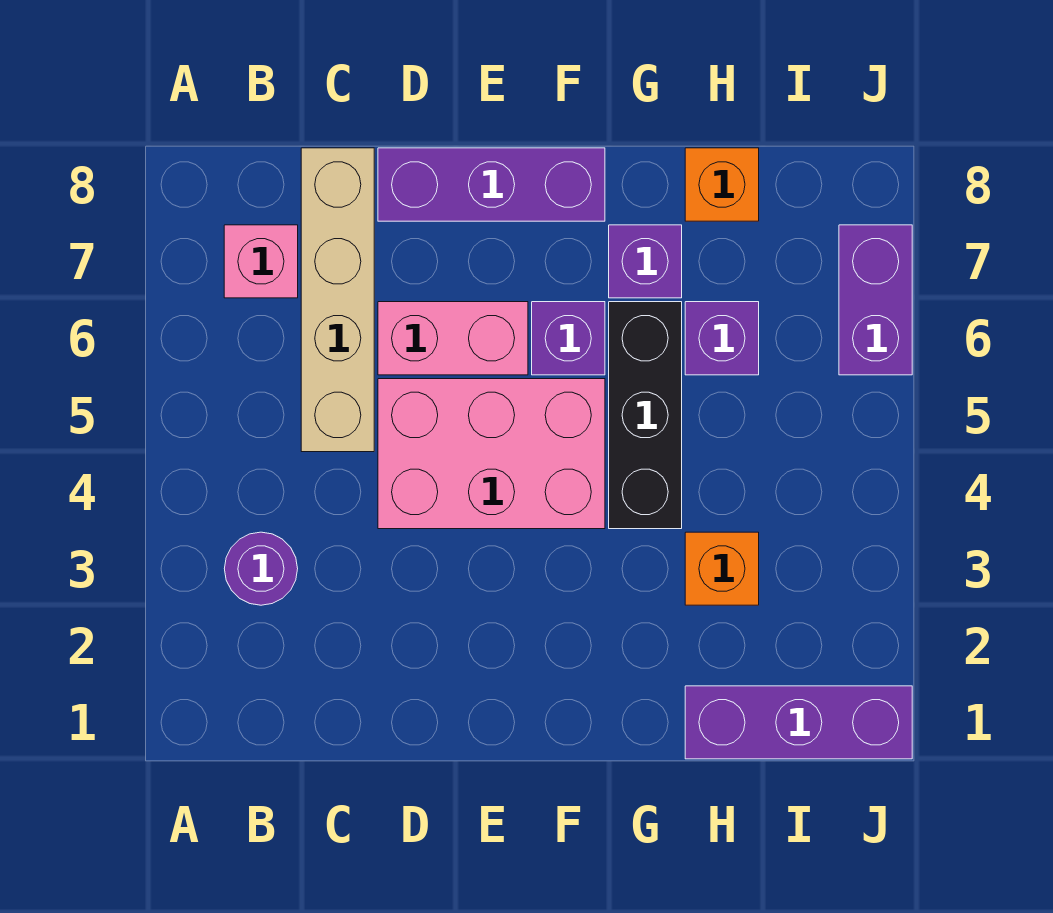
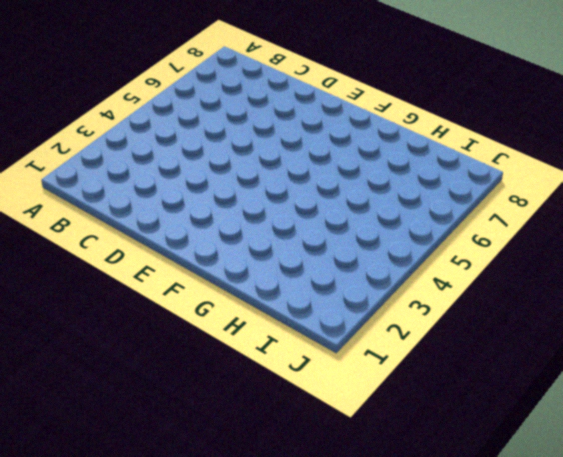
none -> purple 1x1 round brick [224,532,298,605]
none -> pink 1x1 brick [224,225,298,298]
none -> tan 1x4 brick [301,148,374,452]

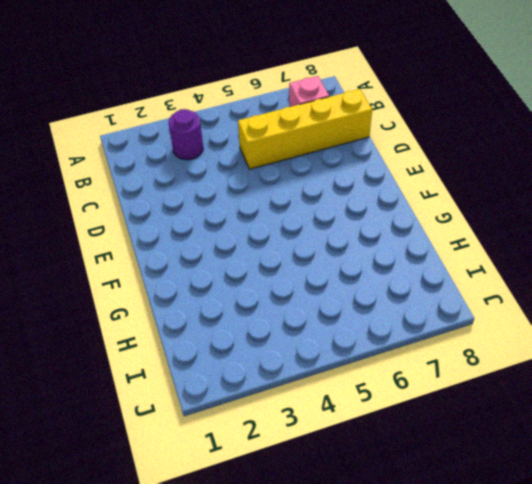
yellow 1x4 brick [238,89,372,169] -> tan 1x4 brick [301,148,374,452]
none -> pink 2x3 brick [378,379,605,529]
none -> pink 1x2 brick [378,302,528,375]
none -> purple 1x3 brick [378,148,605,221]

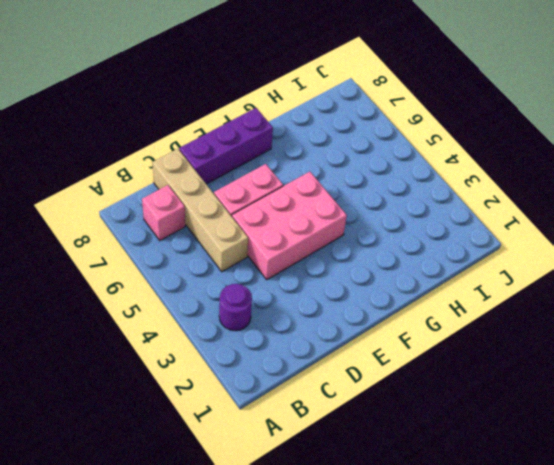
none -> purple 1x1 brick [532,302,605,375]
none -> black 1x3 brick [609,302,682,529]
none -> purple 1x1 brick [609,225,682,298]

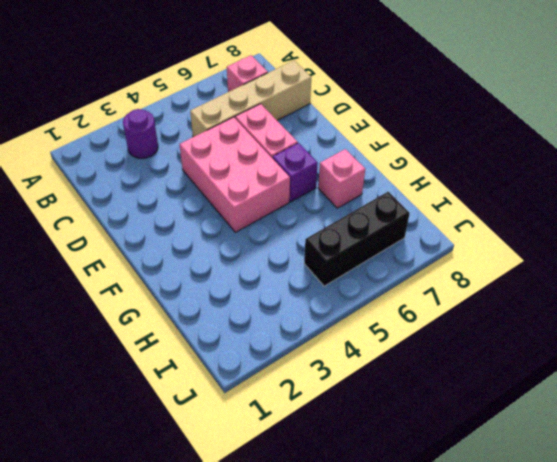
pink 1x1 brick [318,149,365,208] -> purple 1x1 brick [609,225,682,298]
black 1x3 brick [304,192,410,286] -> black 1x3 brick moved to [609,302,682,529]
none -> purple 1x3 brick [378,148,605,221]
none -> purple 1x3 brick [685,686,912,759]
none -> orange 1x1 brick [685,532,759,605]

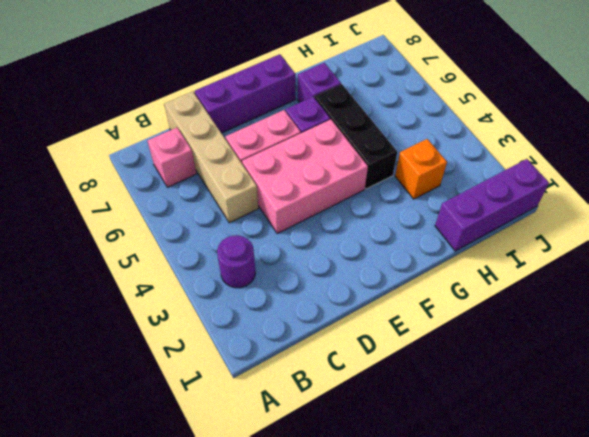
none -> purple 1x1 brick [685,302,759,375]
none -> orange 1x1 brick [685,148,759,221]
none -> purple 1x2 brick [839,225,912,375]

